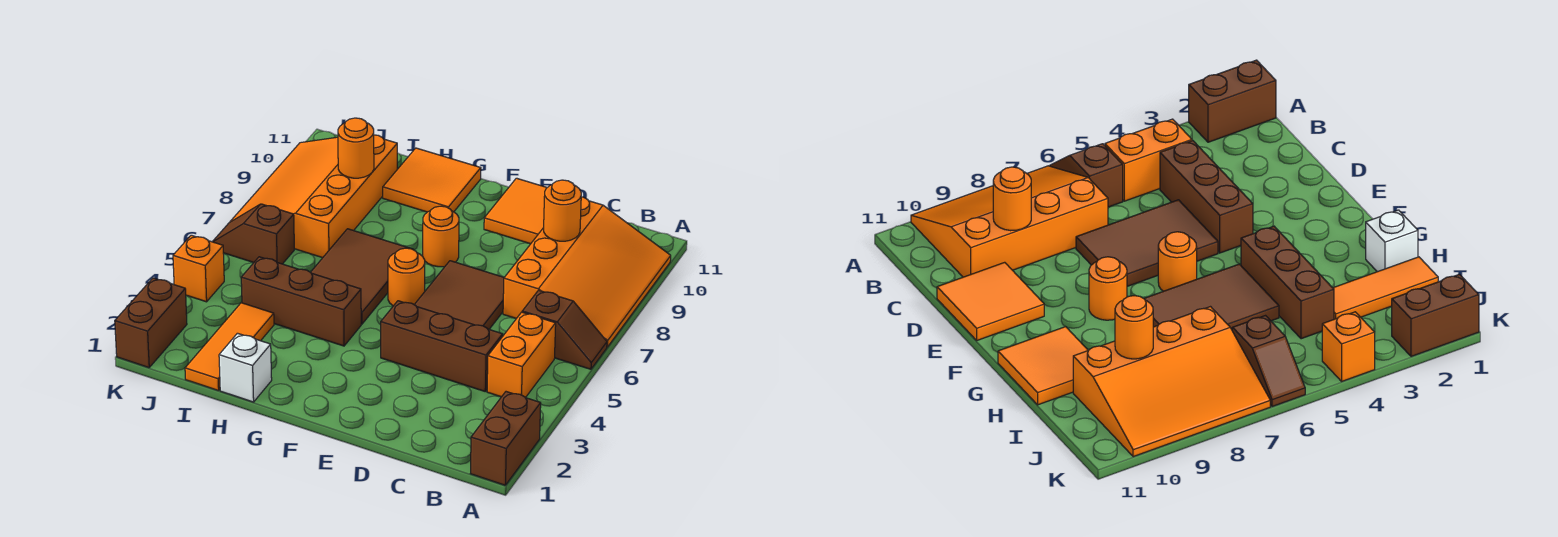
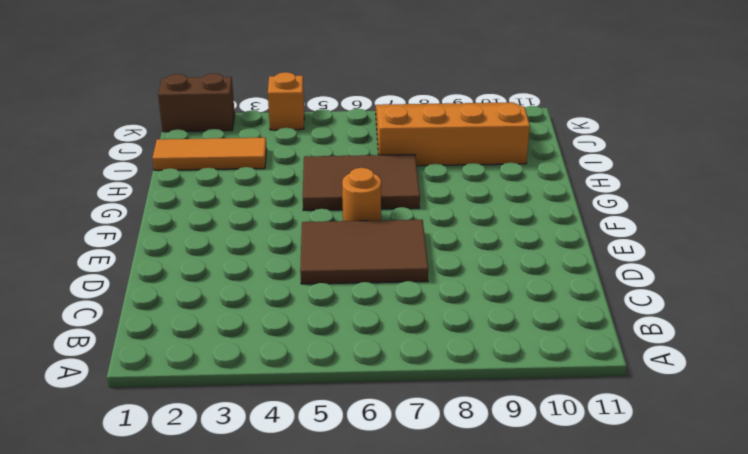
none -> brown 1x2 brick [470,392,541,485]
none -> brown 1x2 slope [522,290,607,369]
none -> orange 3x4 slope [503,197,671,347]

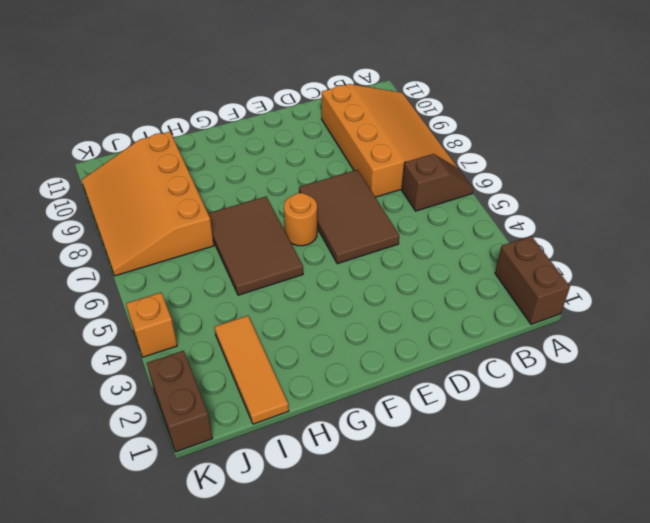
none -> orange 1x2 brick [487,312,556,398]
none -> brown 1x3 brick [381,301,503,391]
none -> orange 2x2 tile [484,178,547,244]

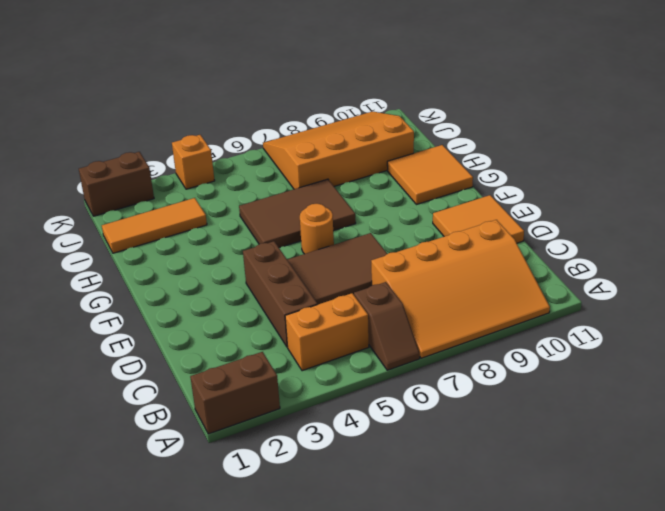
none -> orange 1x1 round brick [423,206,459,267]
none -> brown 1x3 brick [241,257,361,346]
none -> white 1x1 brick [219,333,272,402]

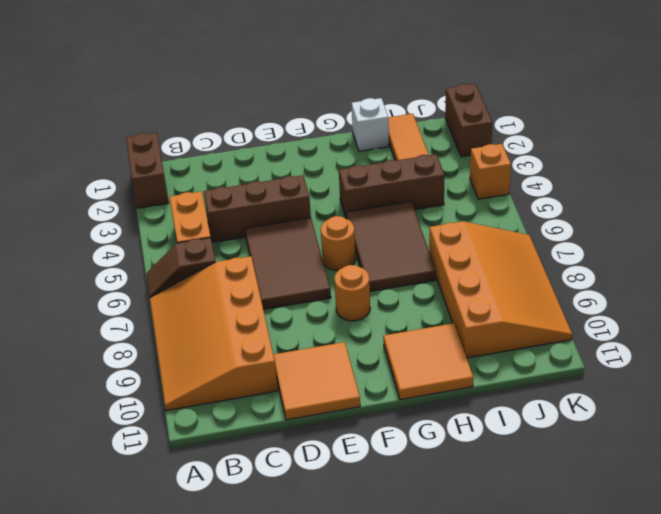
none -> brown 1x2 slope [213,204,294,264]
none -> orange 1x1 round brick [544,180,581,241]
none -> orange 1x1 round brick [338,118,374,178]

